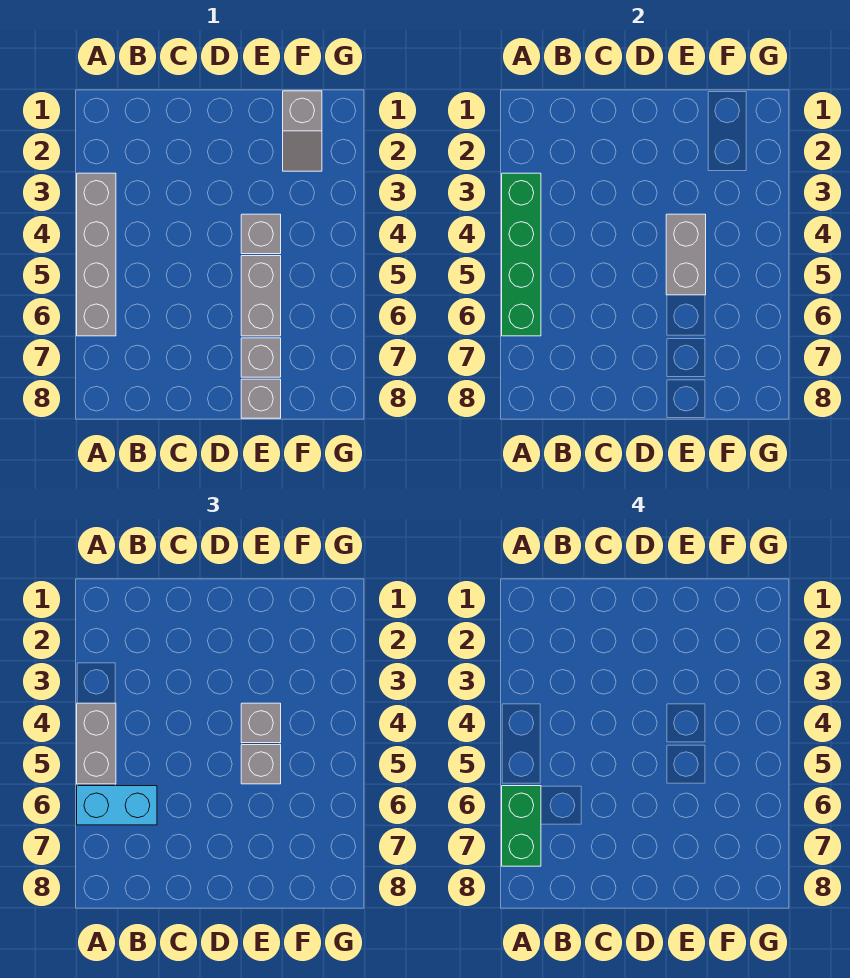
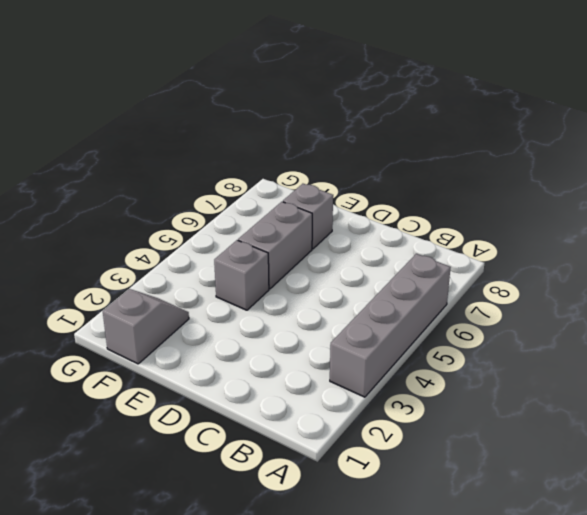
none -> grey 1x1 brick [241,379,281,418]
none -> green 1x4 brick [502,173,541,336]
none -> grey 1x2 brick [666,214,706,295]

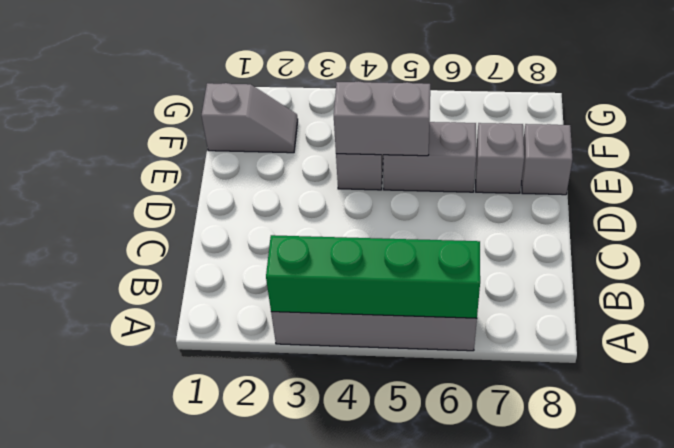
none -> grey 1x2 brick [77,703,116,784]
none -> cyan 1x2 brick [77,786,157,825]
none -> grey 1x1 brick [241,703,281,743]

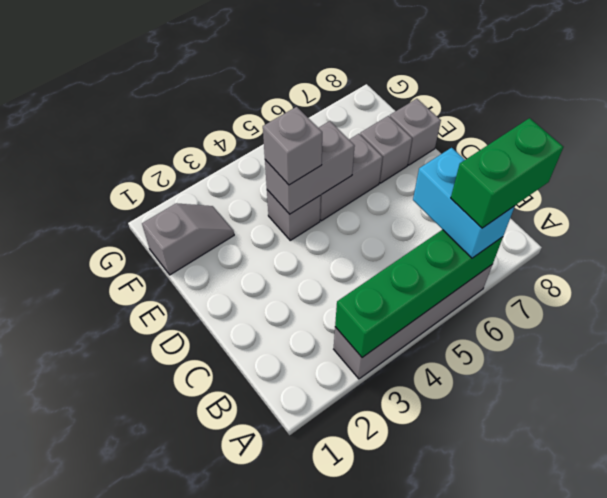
none -> grey 1x2 brick [77,703,116,784]
none -> grey 1x1 brick [241,745,281,784]

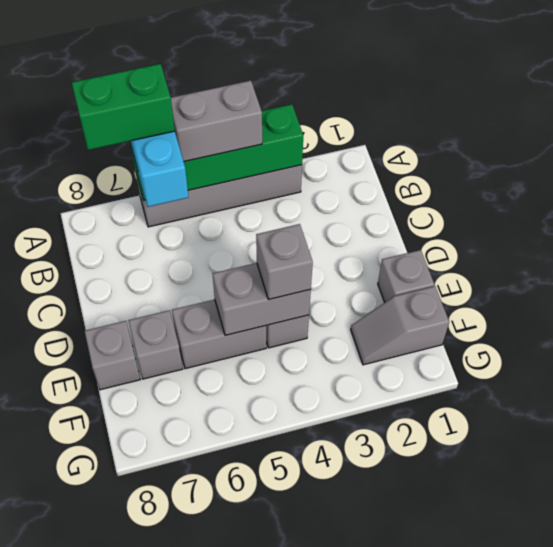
grey 1x1 brick [378,250,434,303] -> grey 1x1 brick moved to [241,745,281,784]

